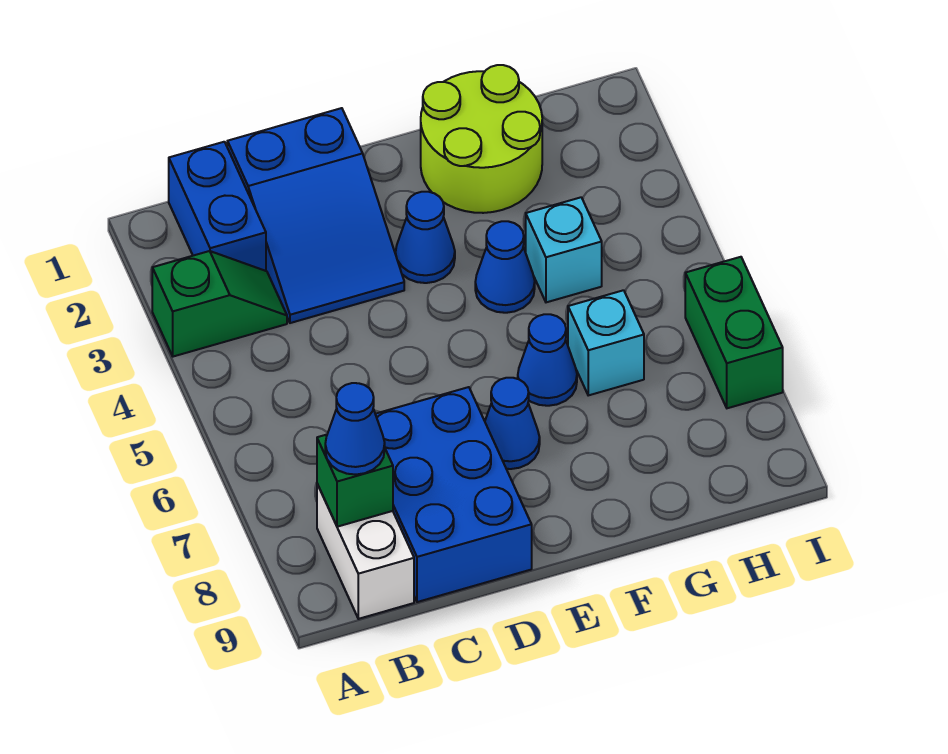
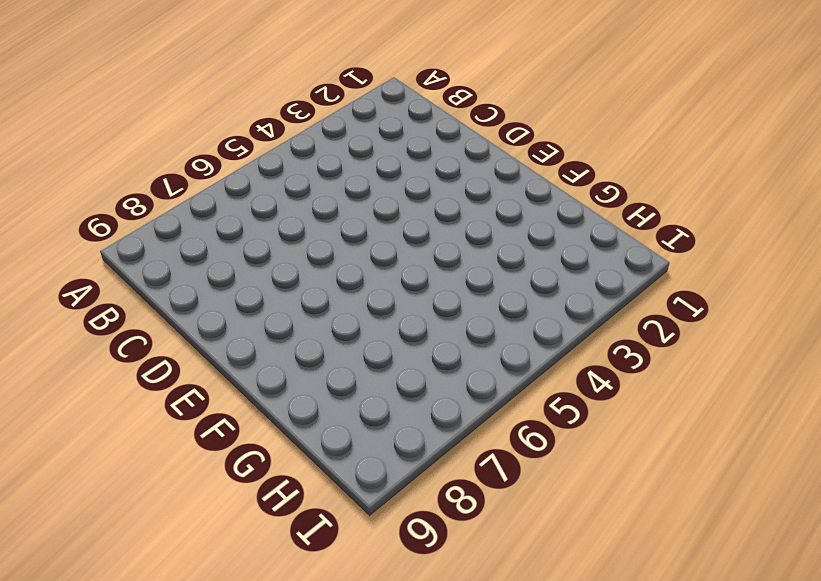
none -> green 1x2 slope [152,251,287,357]
none -> blue 1x2 brick [169,142,266,271]
none -> white 1x2 brick [317,484,414,619]

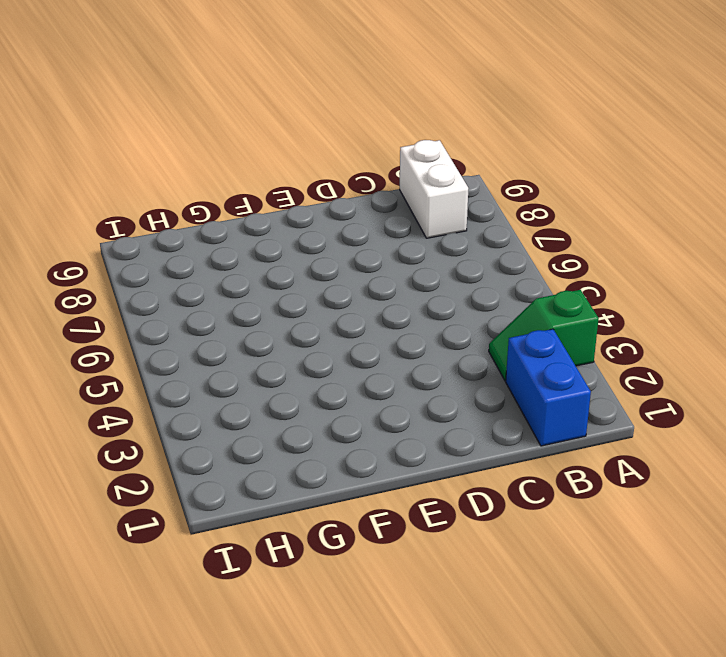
none -> blue 2x3 slope [227,108,404,323]
none -> blue 2x3 brick [375,387,532,602]
none -> blue 1x1 cone [395,192,455,283]

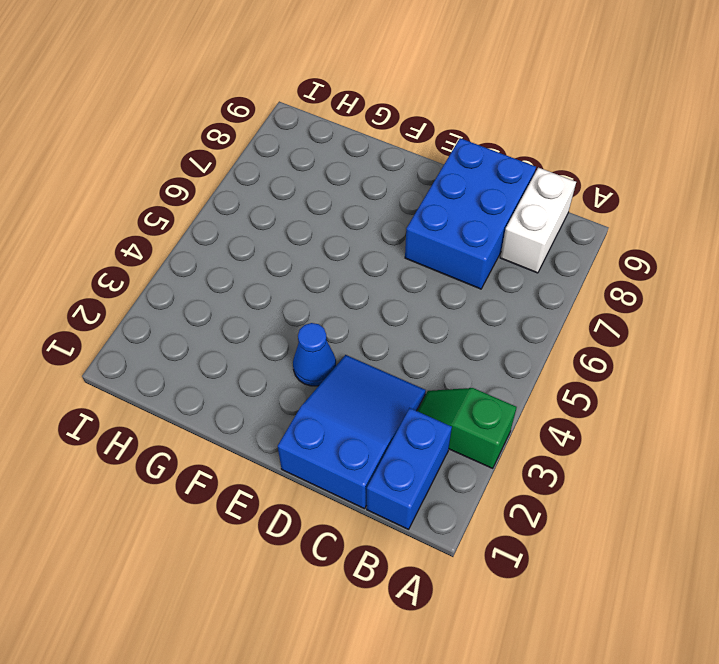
none -> blue 1x1 cone [485,378,540,469]
none -> lime 2x2 round brick [421,65,542,213]
none -> blue 1x1 cone [475,221,535,313]

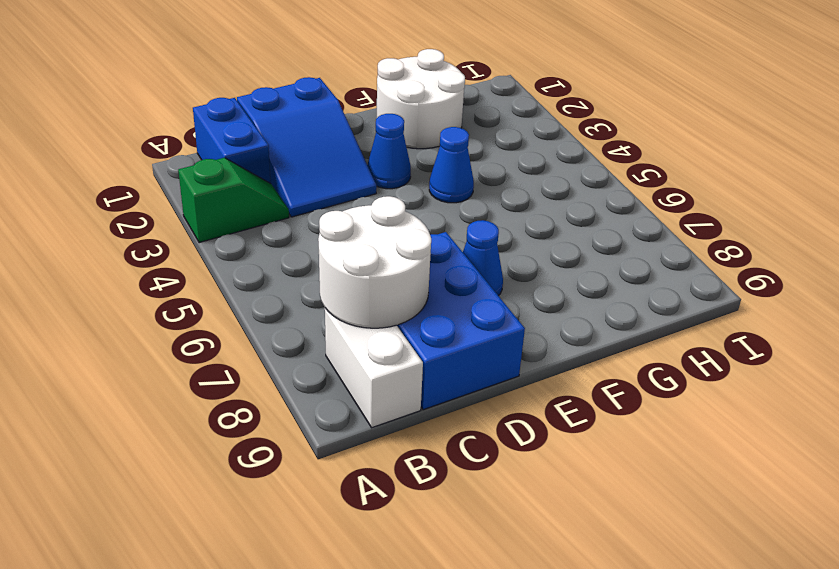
white 2x2 round brick [318,196,431,328] -> green 1x1 brick [317,435,393,527]
white 2x2 round brick [377,49,465,149] -> lime 2x2 round brick [421,65,542,213]
none -> blue 1x1 cone [518,314,577,406]
none -> cyan 1x1 brick [526,197,602,302]
none -> cyan 1x1 brick [568,290,644,395]

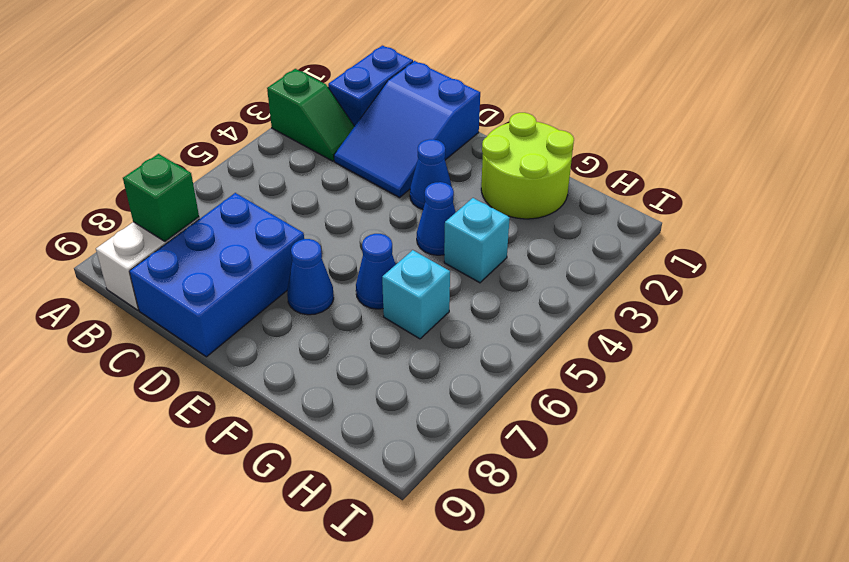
none -> green 1x2 brick [685,257,783,408]
none -> blue 1x1 cone [325,383,385,475]

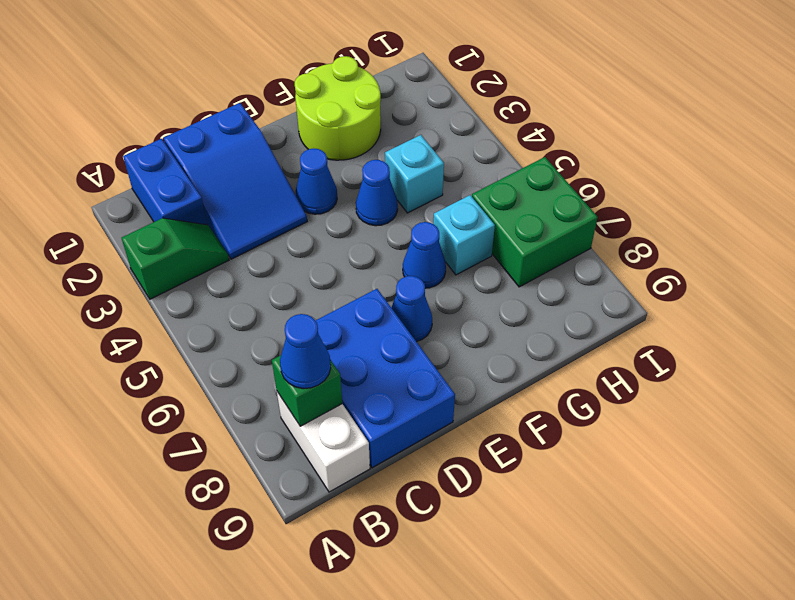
green 2x2 brick [472,157,598,287] -> green 1x2 brick [685,257,783,408]

